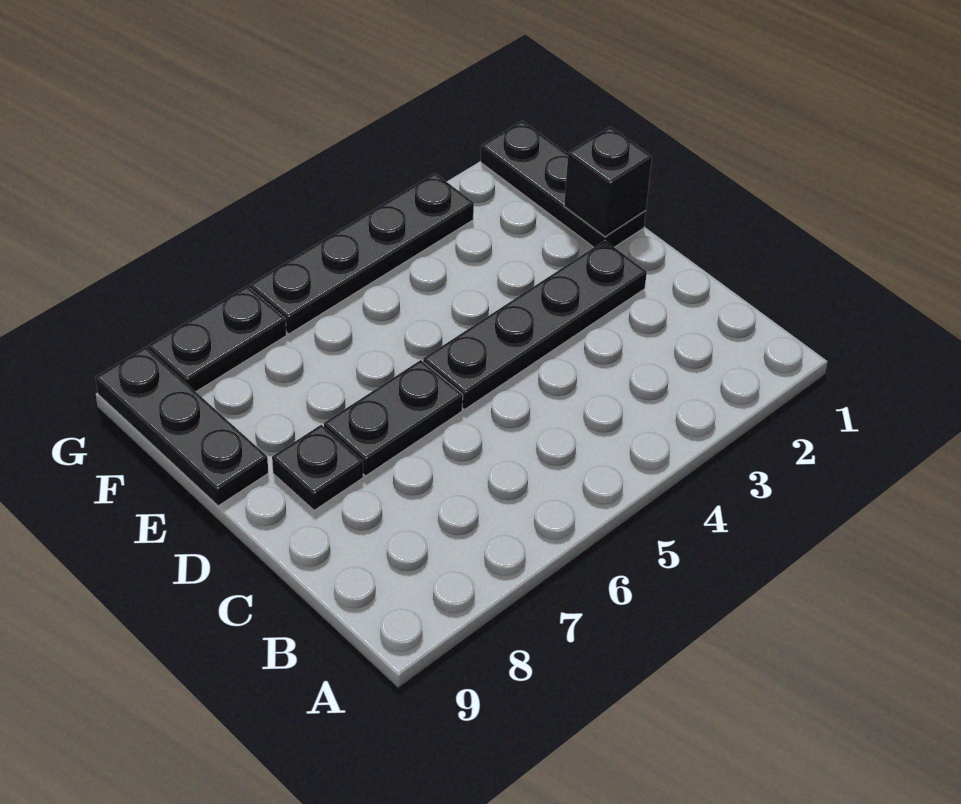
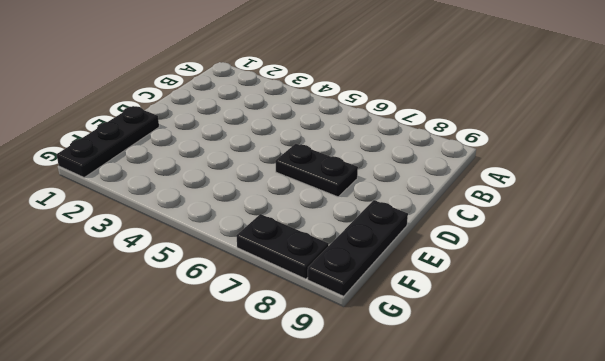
none -> black 1x4 plate [423,241,647,409]
none -> black 1x1 plate [272,425,363,510]

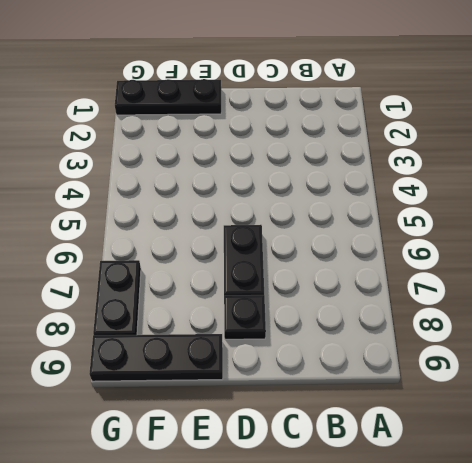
none -> black 1x4 plate [423,241,647,409]
none -> black 1x4 plate [250,173,474,334]

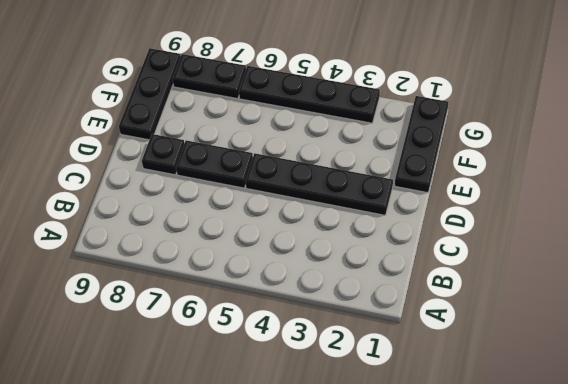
none -> black 1x1 brick [564,127,652,237]

